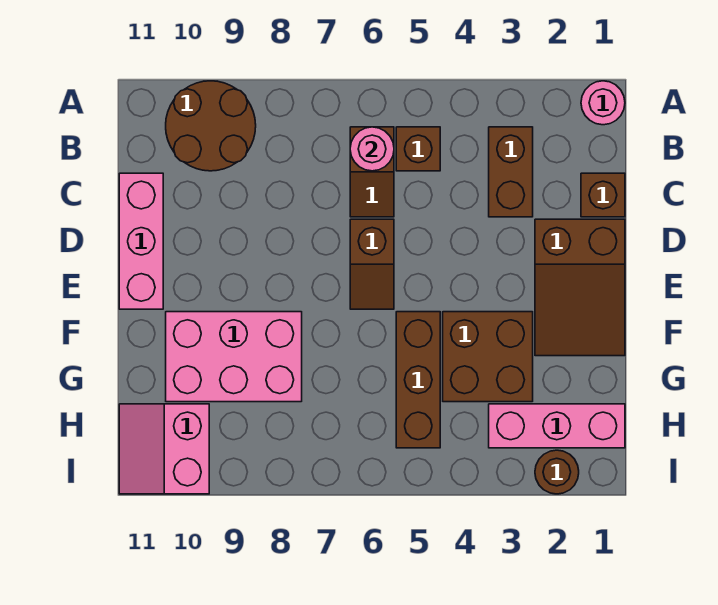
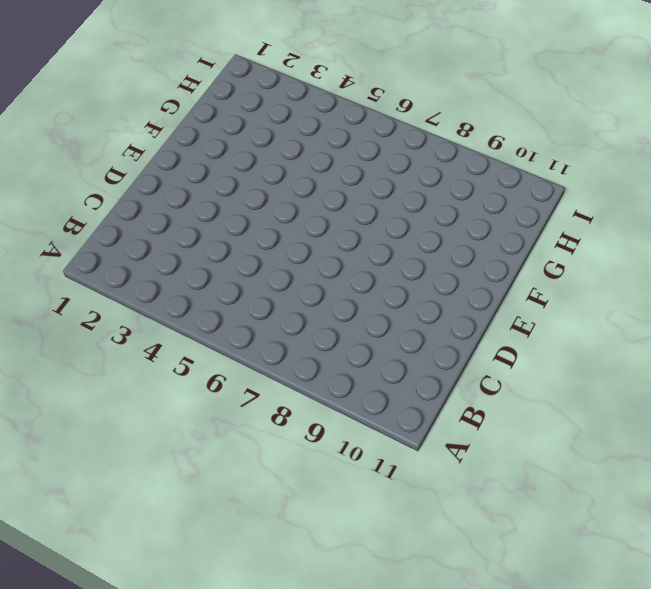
none -> pink 1x1 round brick [581,81,625,125]
none -> brown 2x2 round brick [166,81,256,171]
none -> brown 1x2 brick [489,127,533,217]

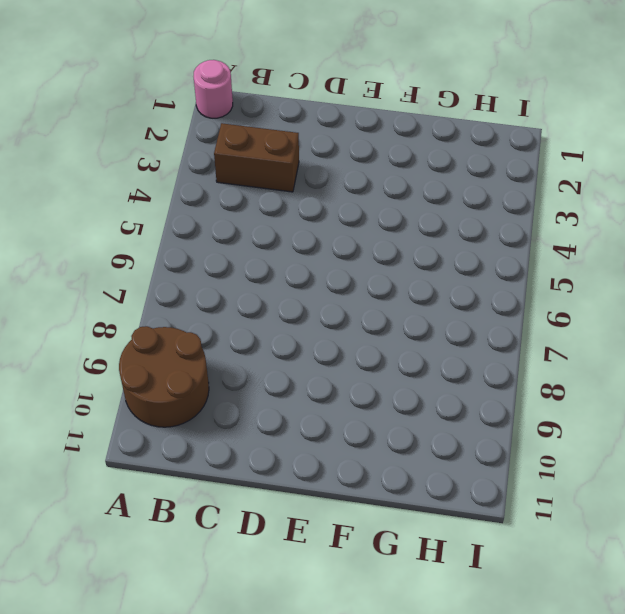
none -> brown 1x1 brick [396,127,440,171]
none -> brown 1x2 slope [350,127,394,217]
none -> brown 1x1 brick [581,173,625,217]

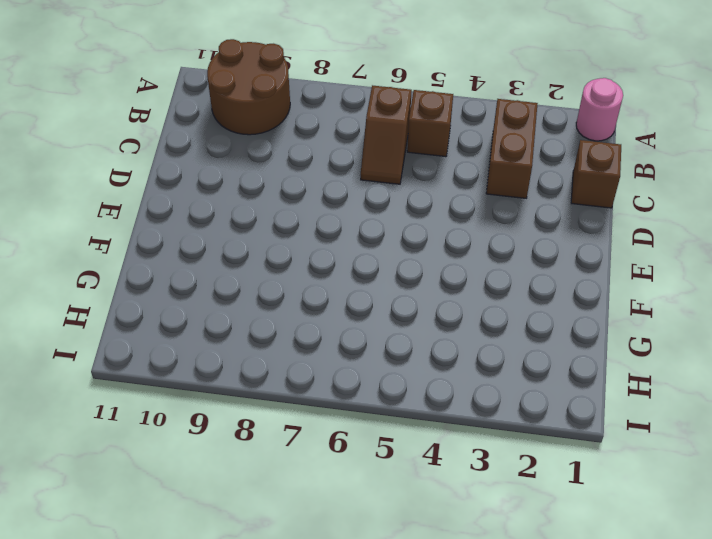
none -> pink 1x3 brick [119,173,163,309]
none -> brown 2x3 slope [535,219,625,356]
none -> brown 1x2 slope [350,219,394,309]

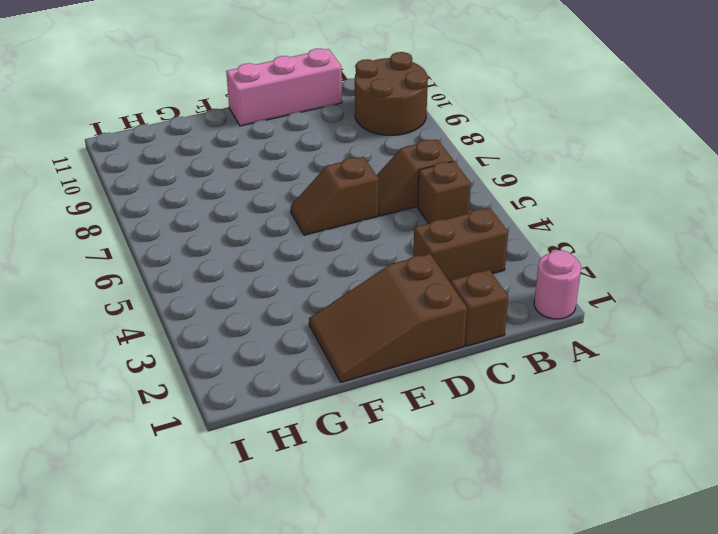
none -> brown 2x2 brick [443,312,533,402]
none -> brown 1x3 brick [396,312,440,448]
none -> pink 2x3 brick [166,312,302,402]

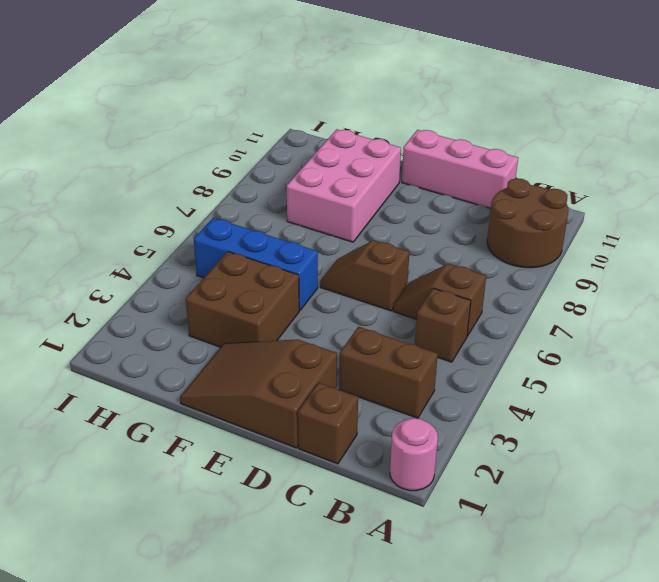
blue 1x3 brick [194,218,318,310] -> brown 1x3 brick [396,312,440,448]
none -> pink 1x3 brick [489,404,625,448]
none -> pink 2x2 slope [119,404,209,494]
none -> brown 1x1 round brick [535,450,579,494]

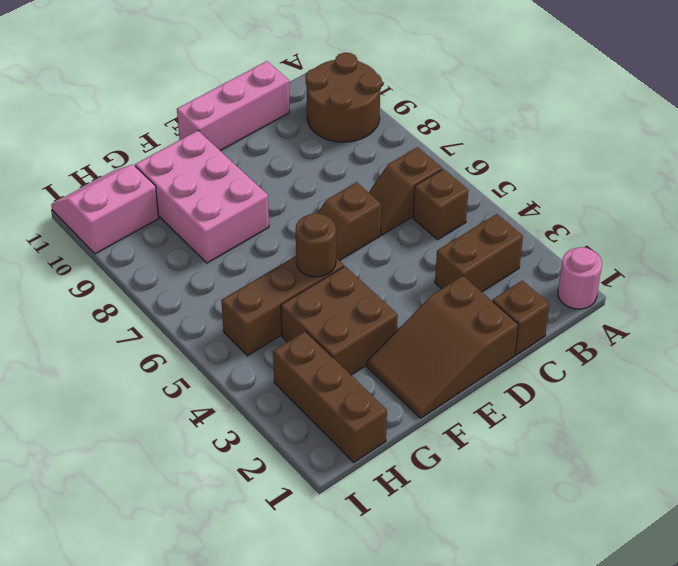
brown 1x1 round brick [296,213,336,277] -> brown 1x1 round brick moved to [535,450,579,494]
brown 1x3 brick [273,331,387,462] -> pink 1x3 brick [489,404,625,448]
none -> pink 1x1 round brick [350,127,394,171]

